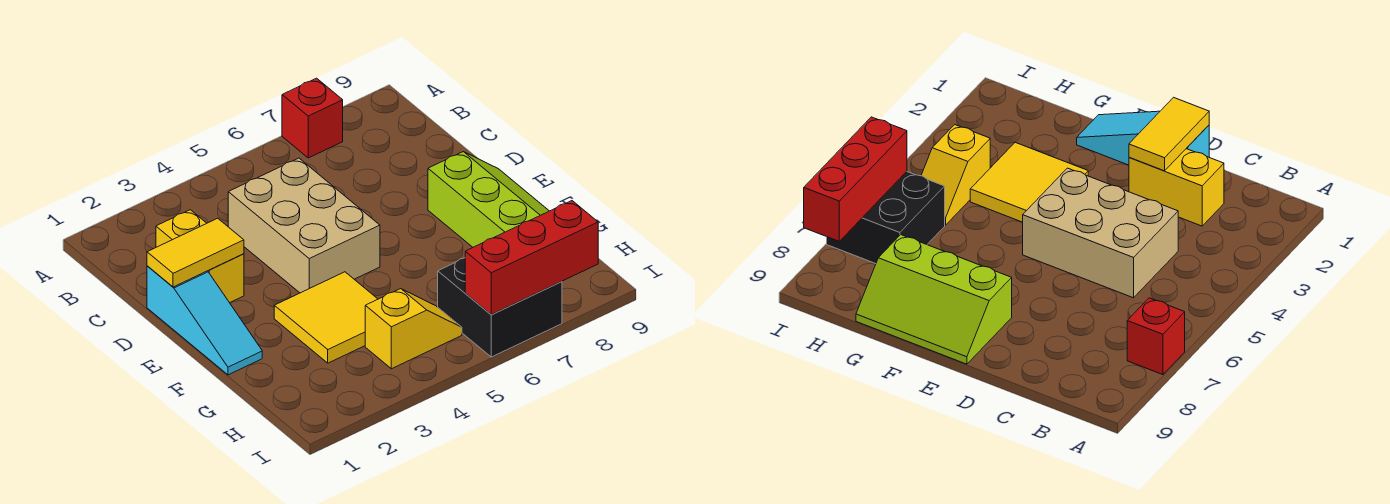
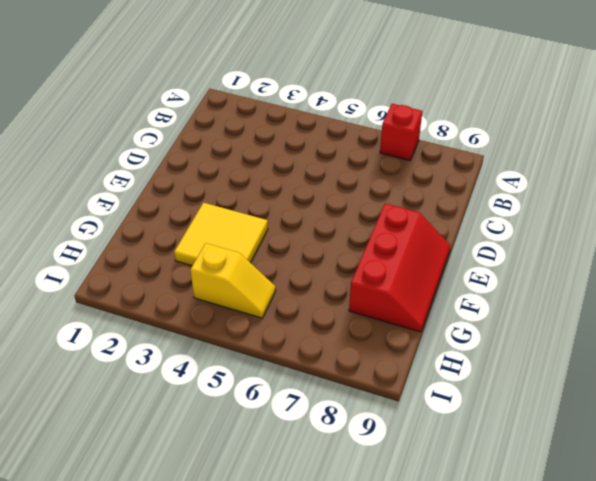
red 2x3 slope [349,203,451,332] -> lime 2x3 slope [428,152,549,247]
none -> yellow 1x2 brick [156,210,244,303]
none -> tan 2x3 brick [228,158,380,293]

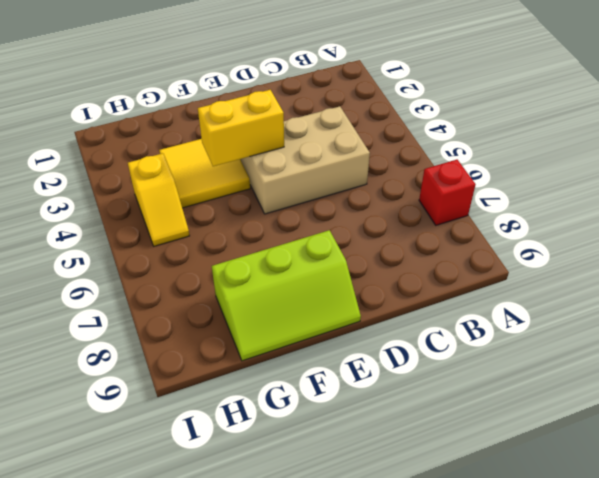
yellow 1x2 brick [198,90,284,166] -> yellow 1x2 brick moved to [156,210,244,303]
none -> cyan 1x3 slope [147,266,262,375]
none -> black 2x2 brick [438,258,562,357]

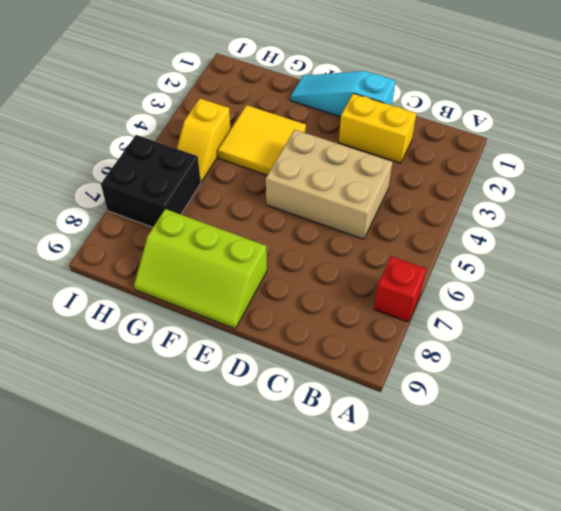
none -> yellow 1x2 tile [147,218,244,287]
none -> red 1x3 brick [465,201,598,315]

